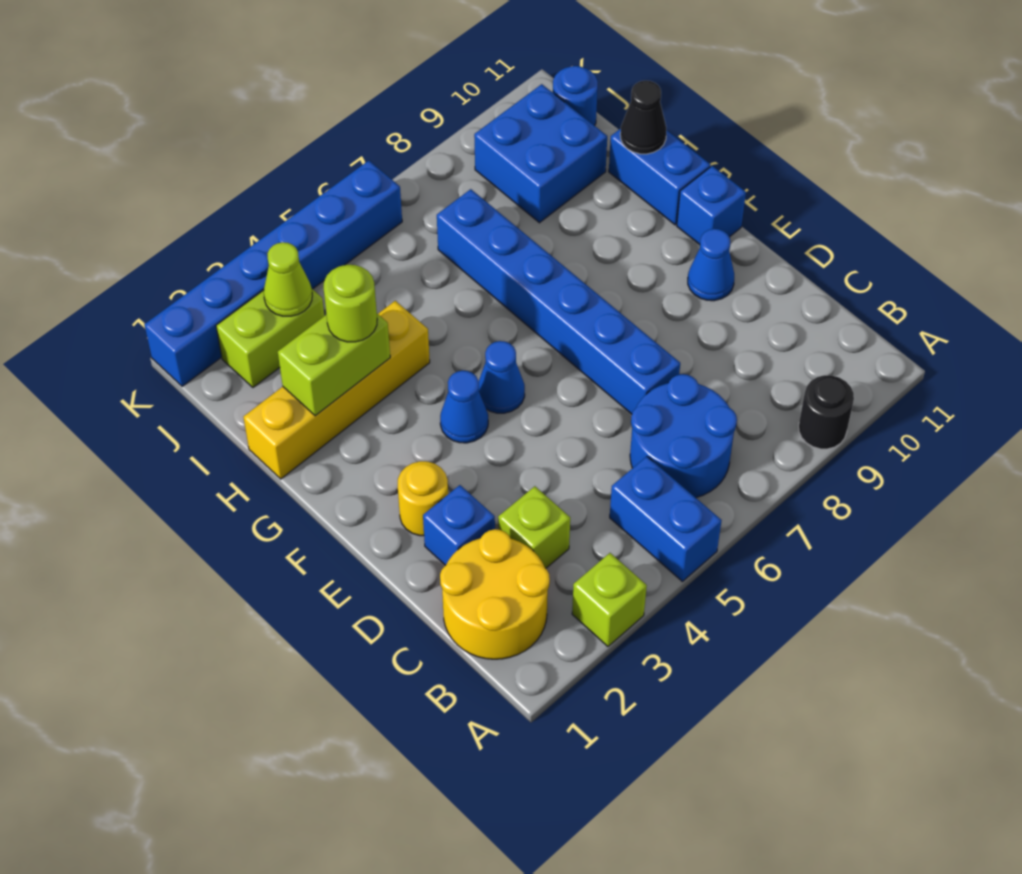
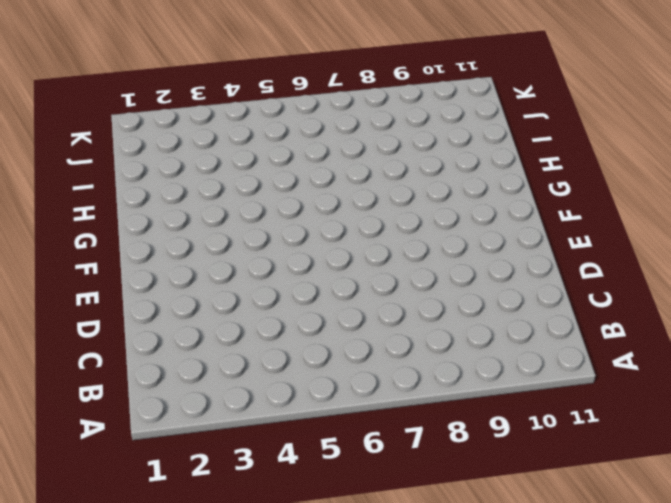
none -> lime 1x1 brick [572,553,647,646]
none -> blue 1x2 brick [610,457,722,581]
none -> black 1x1 round brick [799,375,854,449]

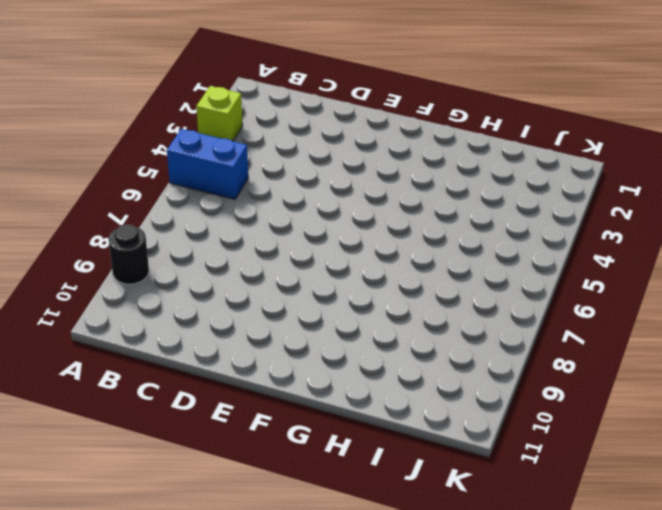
none -> yellow 2x2 round brick [440,529,550,659]
none -> blue 2x2 round brick [630,374,737,498]
none -> lime 1x1 brick [498,486,570,568]

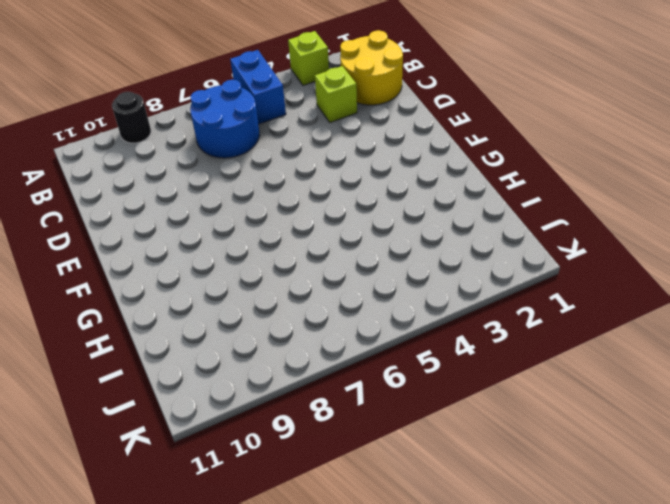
none -> blue 1x1 brick [423,485,495,566]
none -> blue 1x6 brick [437,189,680,414]
none -> yellow 1x1 round brick [398,461,448,536]

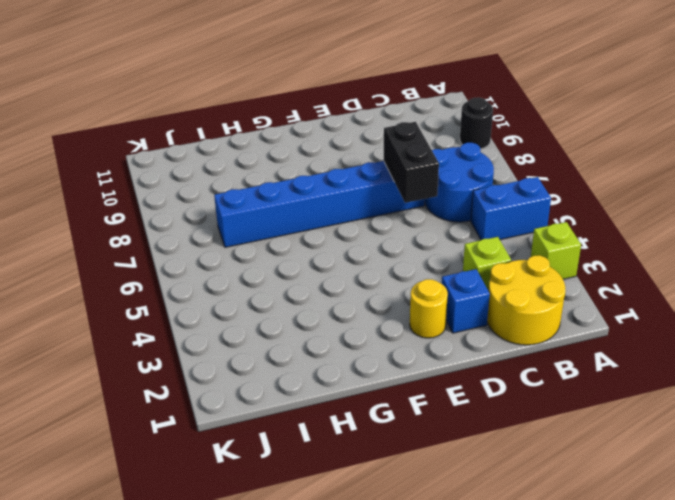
black 1x2 brick [384,122,439,203] -> none
none -> blue 1x1 cone [688,229,734,301]
none -> blue 1x1 cone [440,371,488,443]
none -> blue 1x1 cone [478,341,525,413]

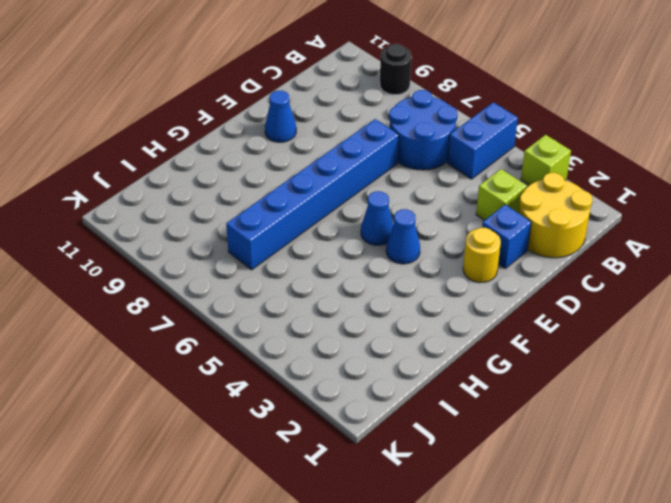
none -> blue 1x1 brick [677,166,746,245]
none -> blue 1x2 brick [609,129,710,225]
none -> yellow 1x4 brick [243,301,430,479]

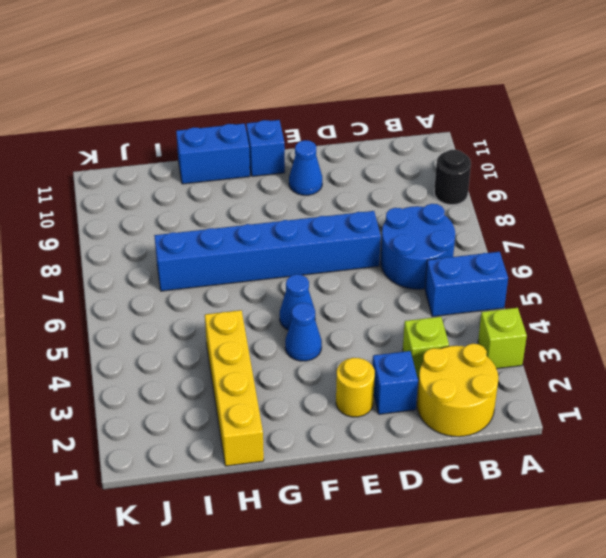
none -> blue 2x2 brick [474,84,607,223]
none -> lime 1x2 brick [216,289,324,387]
none -> blue 1x1 round brick [553,66,598,126]

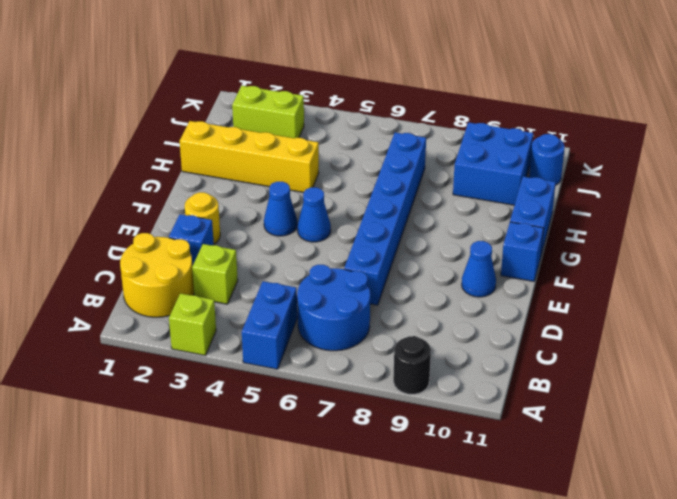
none -> blue 1x6 brick [144,161,402,386]
none -> lime 1x2 brick [278,314,390,416]
none -> black 1x1 cone [620,81,666,154]

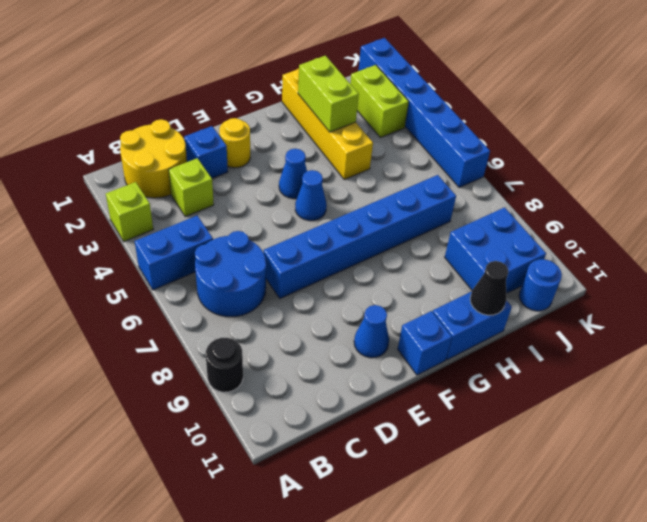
none -> lime 1x1 cone [264,242,312,316]
none -> lime 1x1 round brick [323,265,377,342]

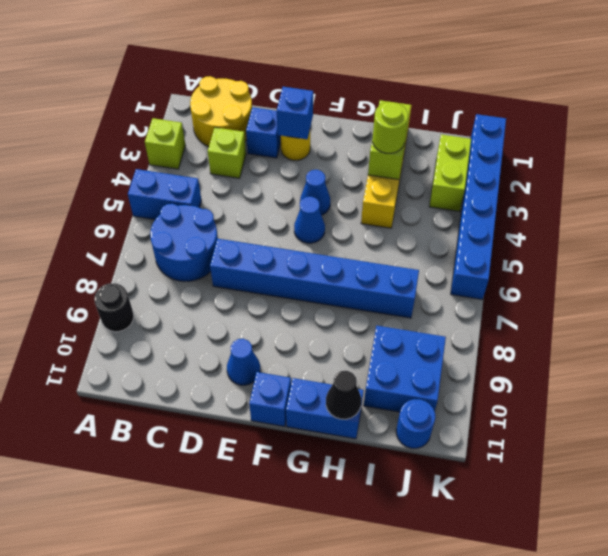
blue 1x1 brick [277,87,313,139] -> none
none -> lime 1x1 cone [264,242,312,316]

